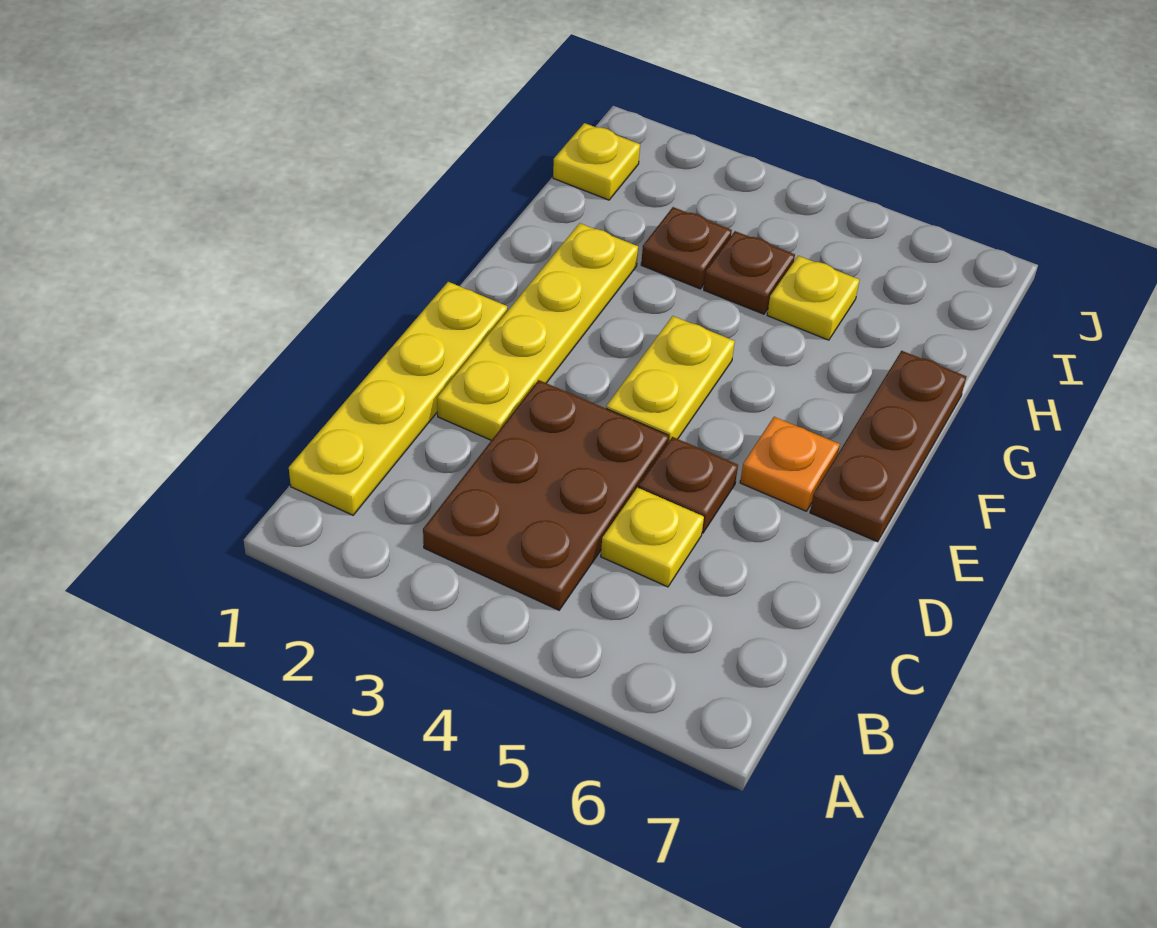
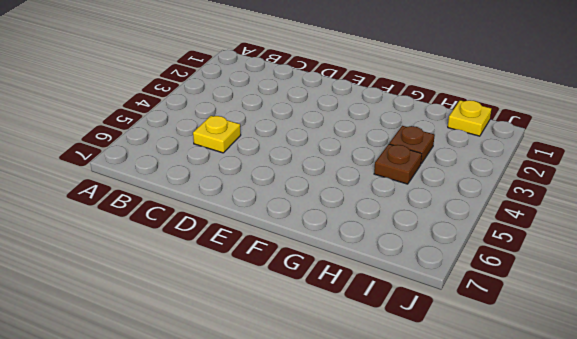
none -> yellow 1x4 plate [289,282,507,515]
none -> brown 2x3 plate [423,380,669,610]
none -> yellow 1x4 plate [437,223,638,440]

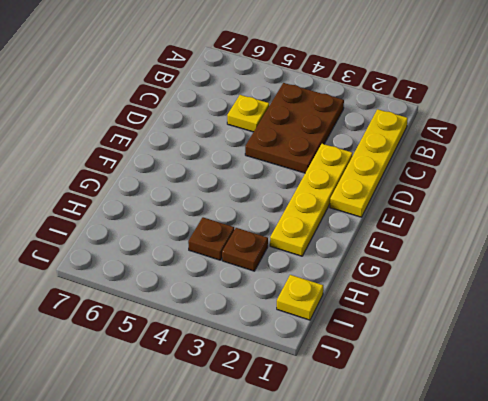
none -> brown 1x1 plate [639,437,738,533]
none -> yellow 1x2 plate [606,316,735,442]
none -> orange 1x1 plate [740,417,840,511]

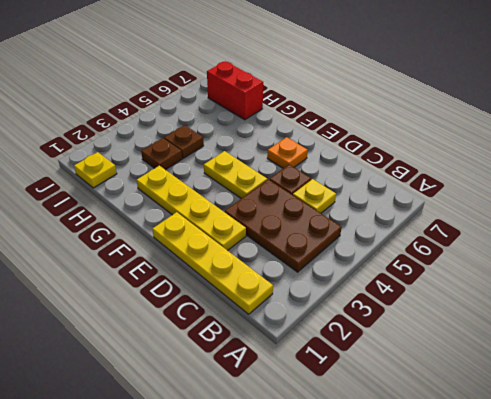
red 1x2 brick [207,61,263,120] -> none
none -> brown 1x3 plate [810,351,966,542]
none -> yellow 1x1 plate [767,256,859,340]

